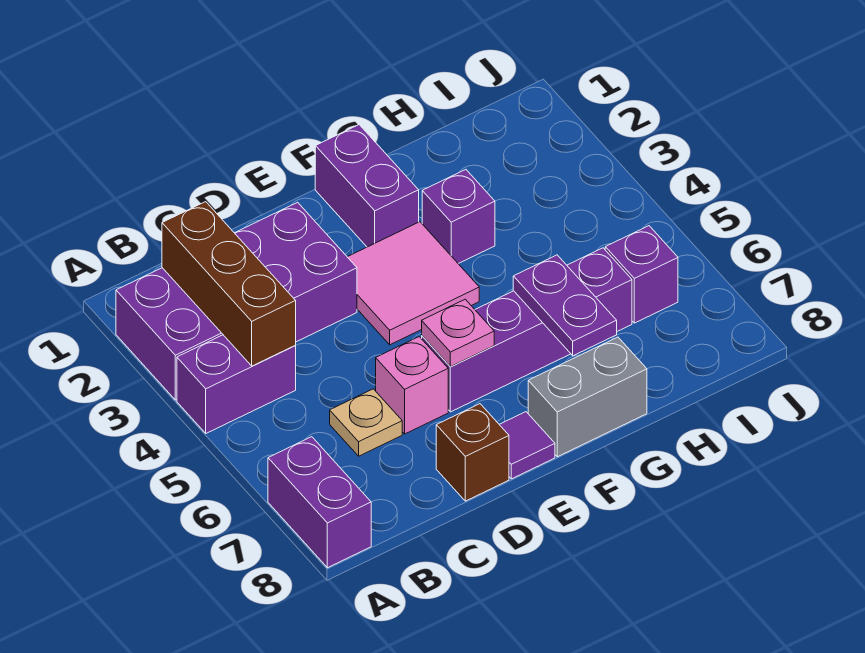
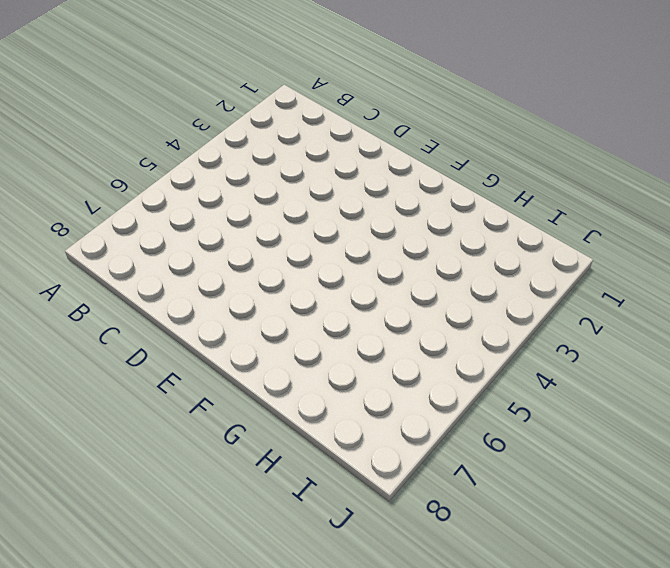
none -> purple 2x4 brick [116,202,357,400]
none -> purple 1x2 brick [177,335,296,433]
none -> purple 1x2 brick [268,437,371,568]

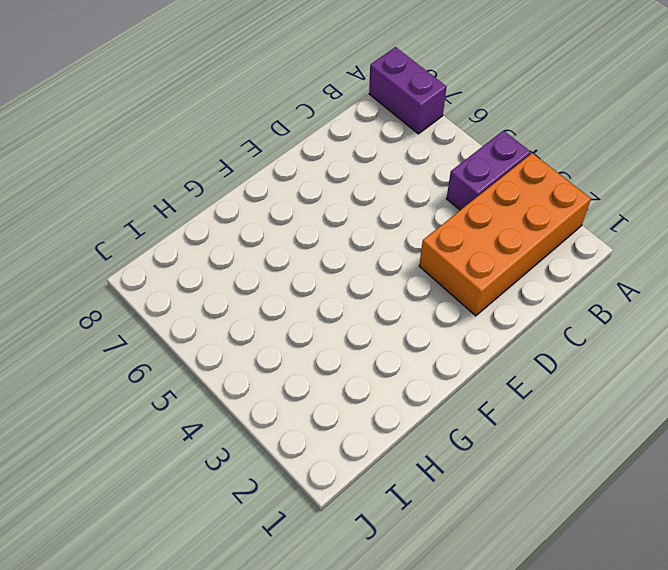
orange 2x4 brick [419,153,591,316] -> purple 2x4 brick [116,202,357,400]
none -> tan 1x1 plate [330,389,402,456]
none -> pink 1x1 brick [376,337,448,434]
none -> brown 1x1 brick [436,404,509,501]

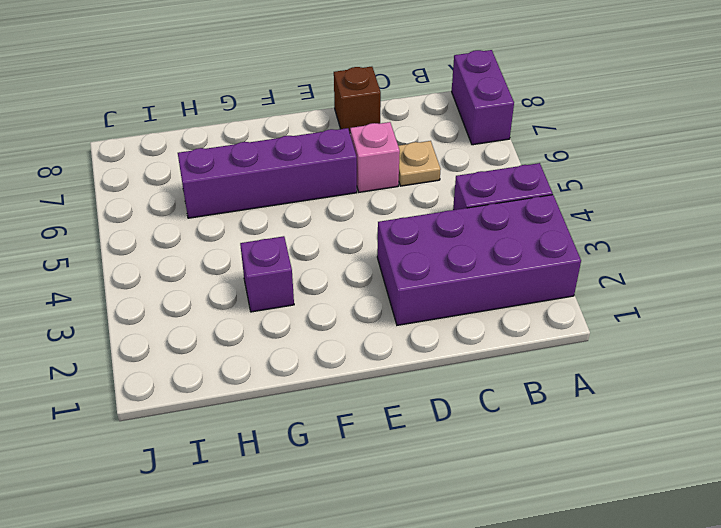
none -> pink 2x2 tile [348,222,479,345]
none -> purple 1x1 tile [499,412,555,479]
none -> purple 1x2 brick [315,125,419,247]

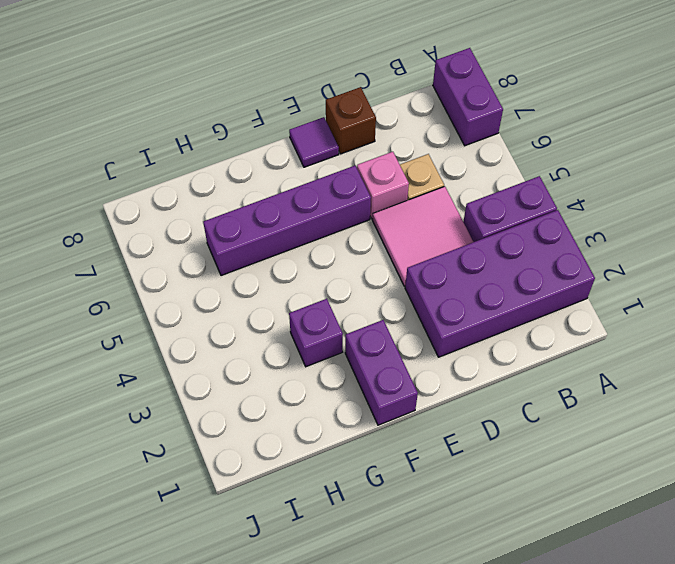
pink 2x2 tile [372,187,473,287] -> pink 2x2 tile moved to [348,222,479,345]
none -> grey 1x2 brick [528,337,647,457]
none -> purple 1x1 brick [605,226,678,323]
none -> brown 1x3 brick [162,202,296,366]

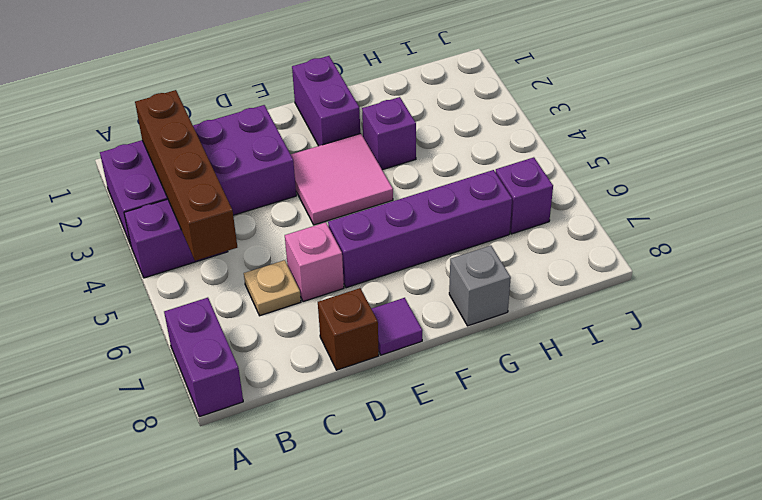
brown 1x4 brick [135,90,237,261] -> brown 1x3 brick [162,202,296,366]
grey 1x1 brick [449,246,511,326] -> grey 1x2 brick [528,337,647,457]
none -> pink 1x1 plate [422,299,494,367]
none -> purple 1x2 plate [513,255,617,356]

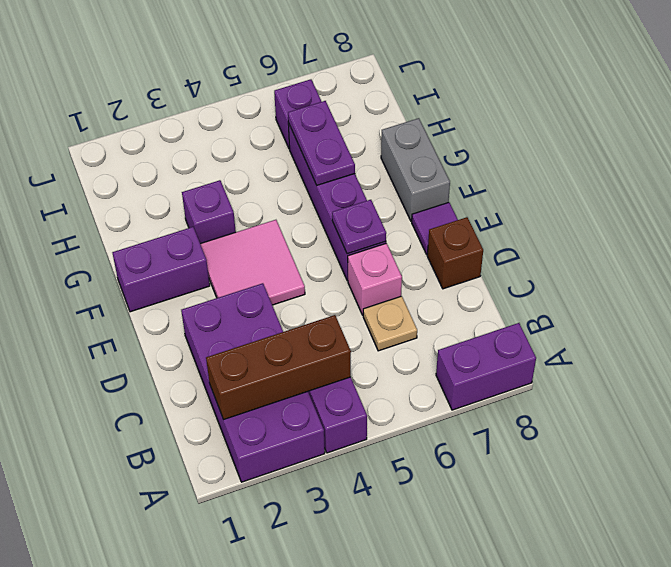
purple 1x1 plate [332,200,386,254] -> pink 1x1 plate [422,299,494,367]
purple 1x2 plate [288,101,355,185] -> purple 1x2 plate turned to [513,255,617,356]

